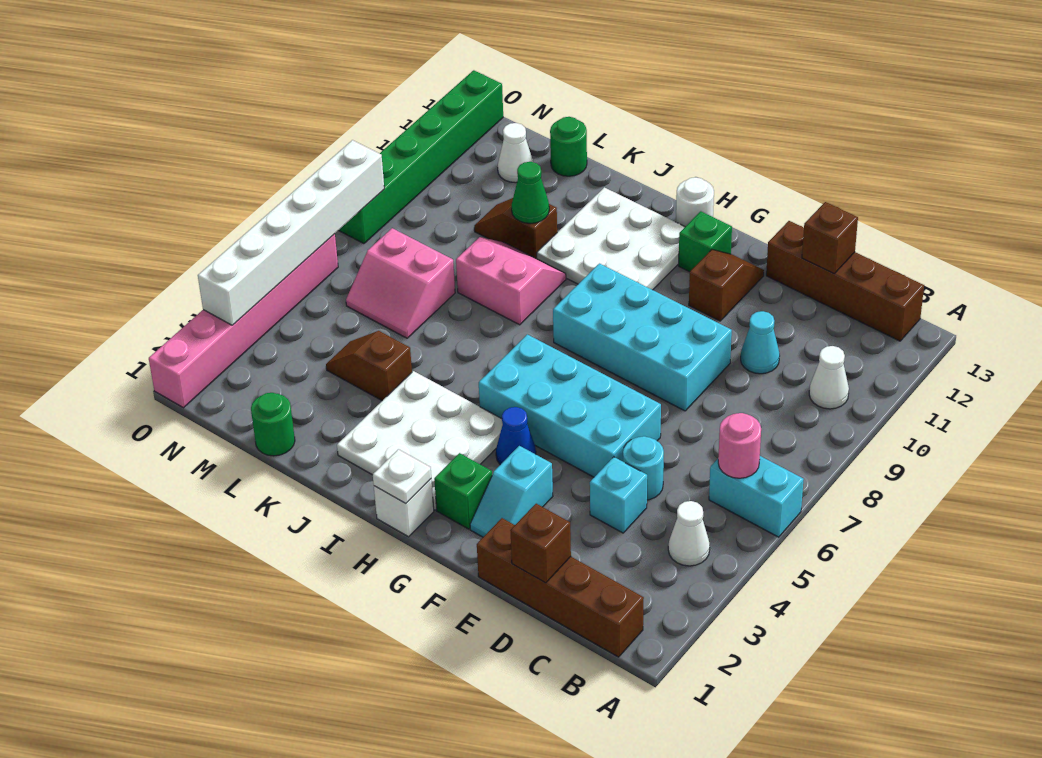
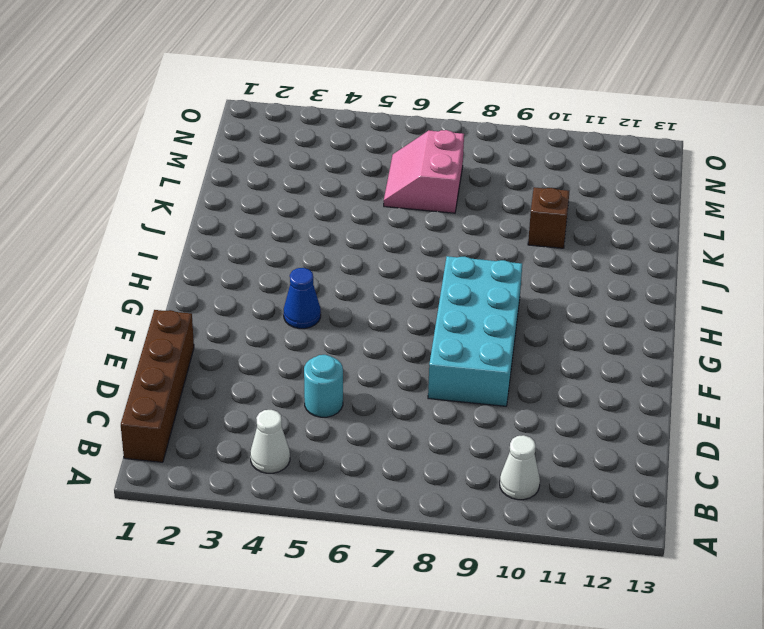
none -> cyan 1x2 brick [709,456,804,537]
none -> brown 1x4 brick [766,221,924,341]
none -> cyan 1x1 brick [590,457,647,533]
none -> cyan 1x1 cone [741,311,780,374]

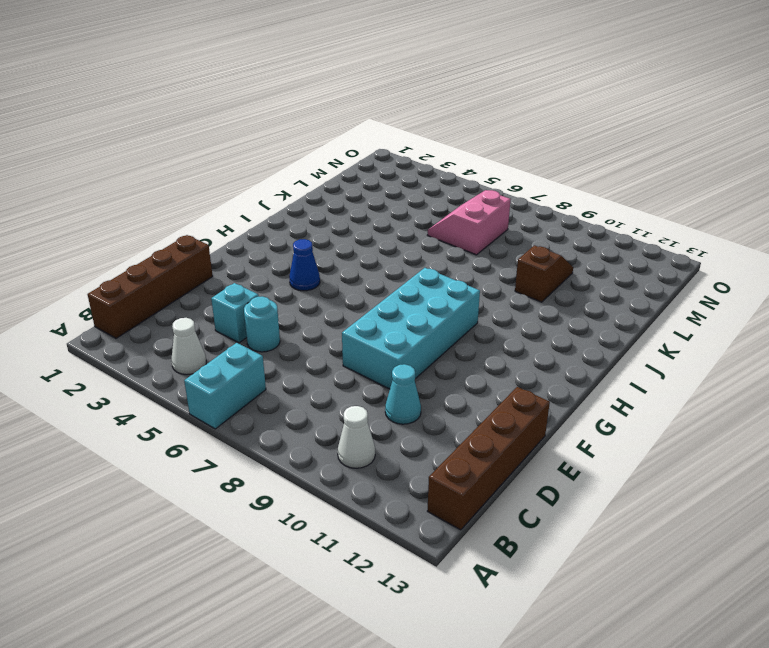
none -> cyan 2x4 brick [479,334,661,477]
none -> cyan 1x2 slope [470,446,553,537]
none -> brown 1x2 slope [689,250,764,321]
none -> green 1x1 brick [434,453,492,529]

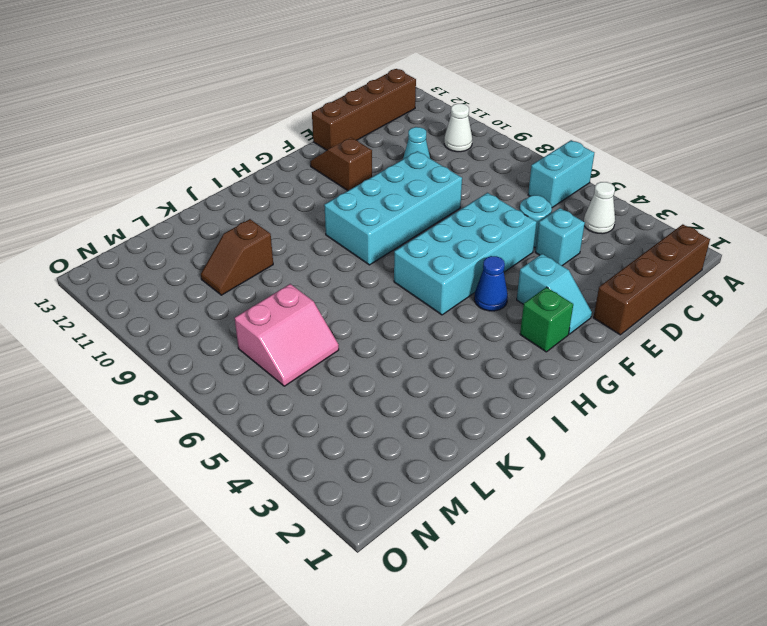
none -> green 1x1 brick [679,211,732,272]
none -> white 1x1 brick [374,479,434,537]
none -> white 3x3 plate [337,371,503,510]
none -> white 3x3 plate [537,187,685,290]

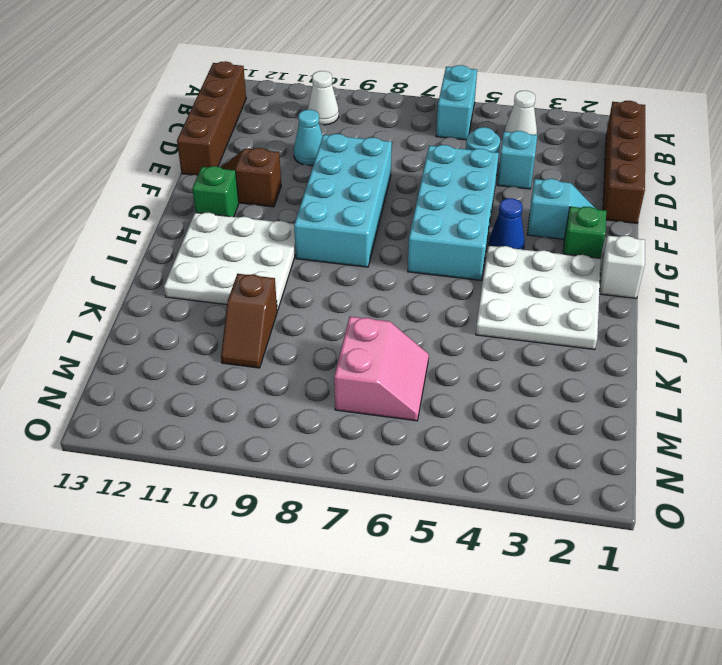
none -> white 1x1 round brick [676,177,714,227]
none -> pink 2x2 slope [456,237,566,325]
none -> brown 1x2 slope [326,331,412,401]
none -> green 1x1 round brick [251,393,295,456]

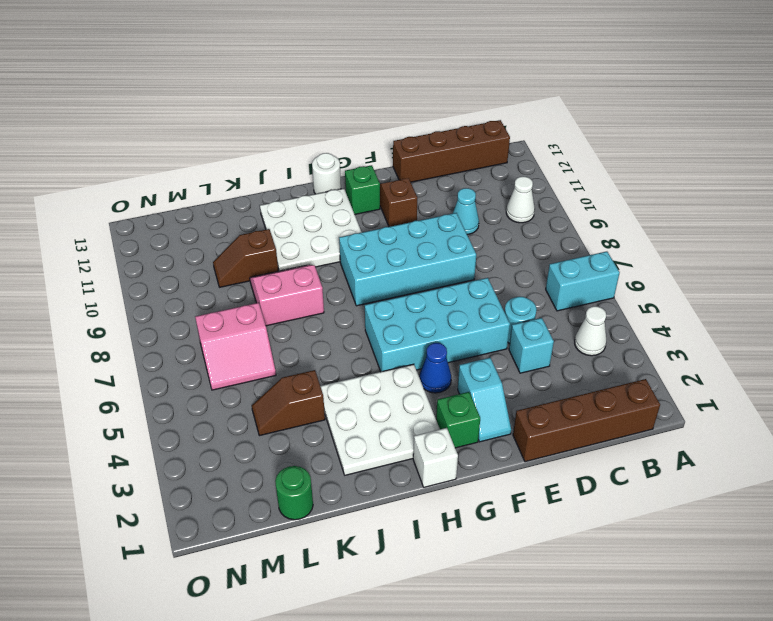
none -> green 1x1 round brick [550,117,587,176]
none -> white 1x1 cone [498,123,533,183]
none -> pink 1x6 brick [149,234,338,408]
none -> green 1x6 brick [339,70,503,244]

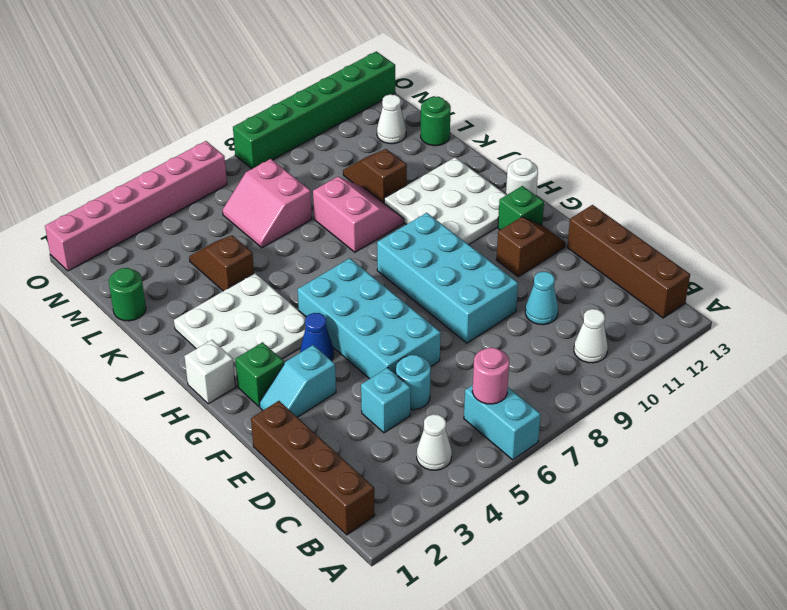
none -> brown 1x1 brick [510,504,571,583]
none -> brown 1x1 brick [802,202,858,274]
none -> white 1x1 plate [373,449,431,504]
none -> green 1x1 cone [512,162,549,223]

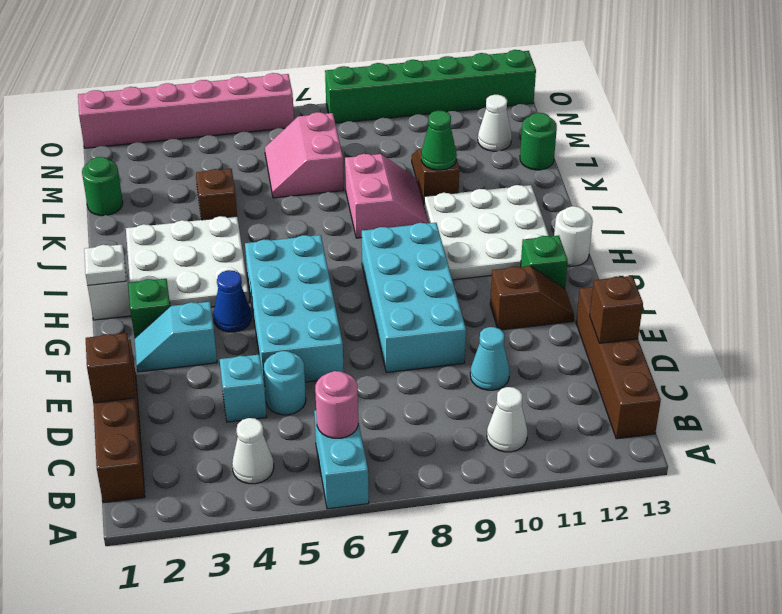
none -> white 1x6 brick [198,140,384,325]

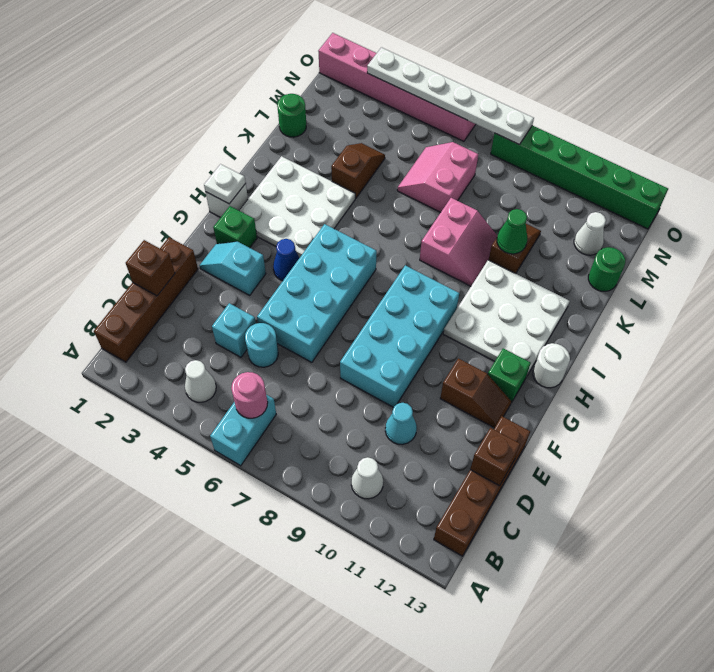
white 1x6 plate [367,47,534,144] -> white 1x6 brick [198,140,384,325]

